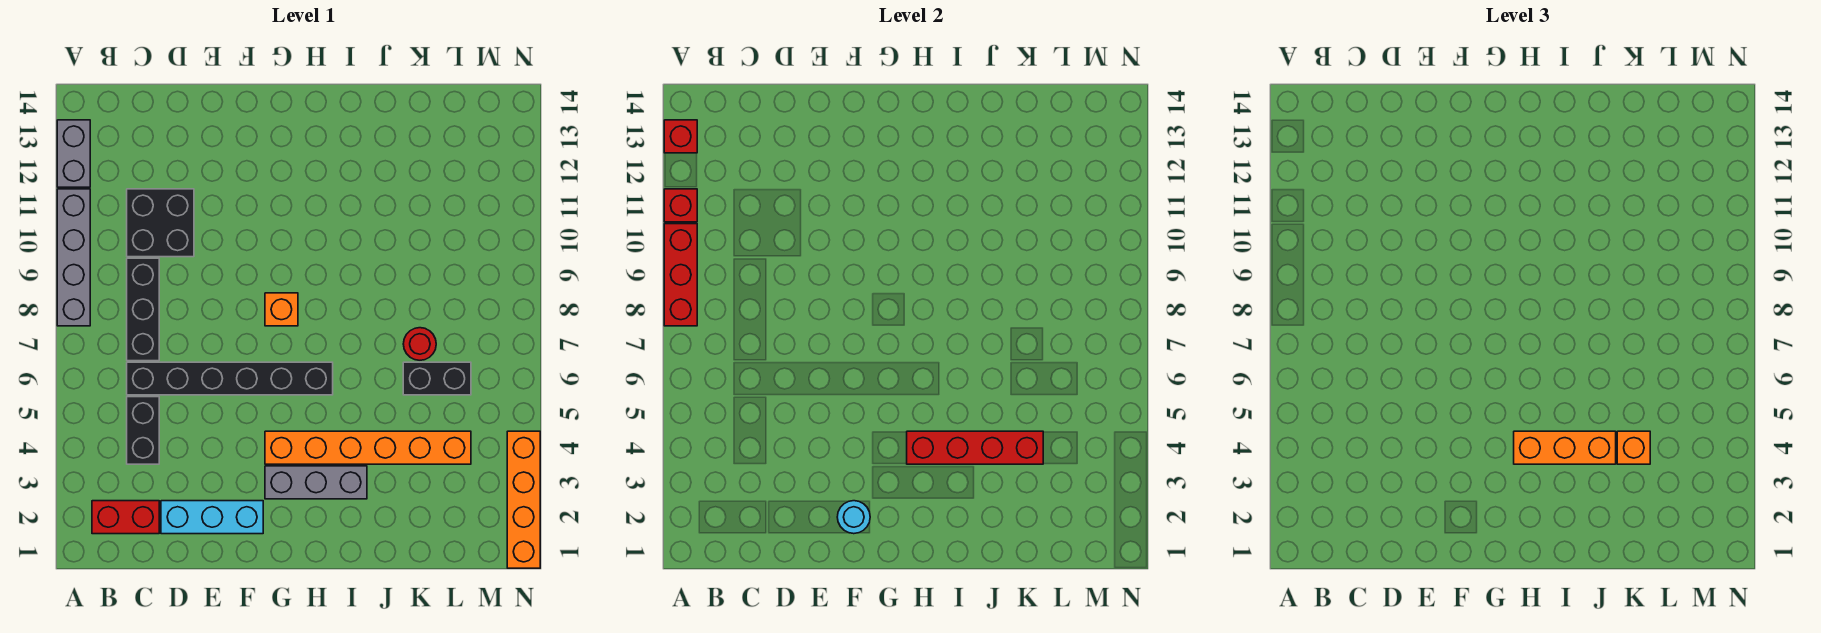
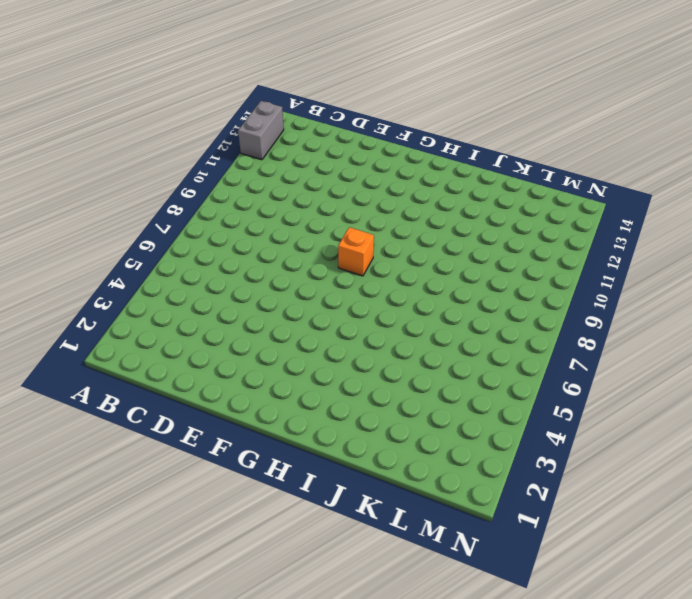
none -> grey 1x4 brick [57,189,90,326]
none -> red 1x2 brick [92,501,159,534]
none -> black 1x2 brick [127,397,159,464]

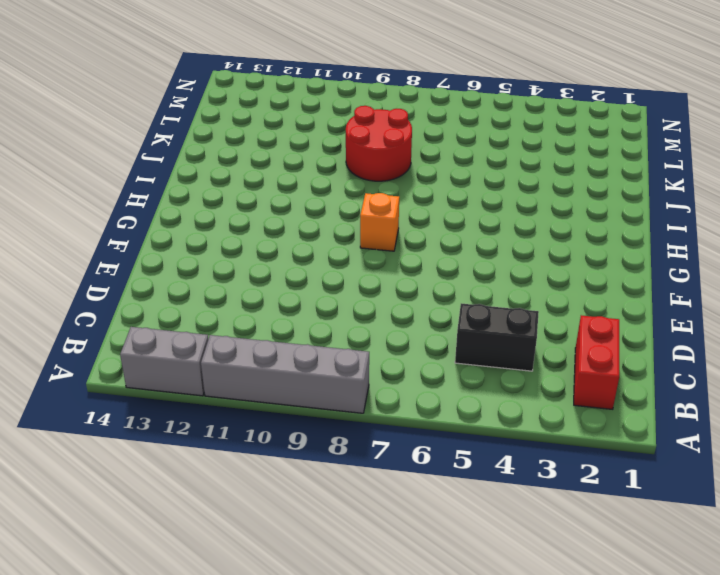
red 2x2 round brick [346,106,412,181] -> none
none -> black 1x6 brick [127,362,333,395]
none -> black 1x3 brick [127,258,159,361]
none -> black 2x2 brick [127,189,194,257]

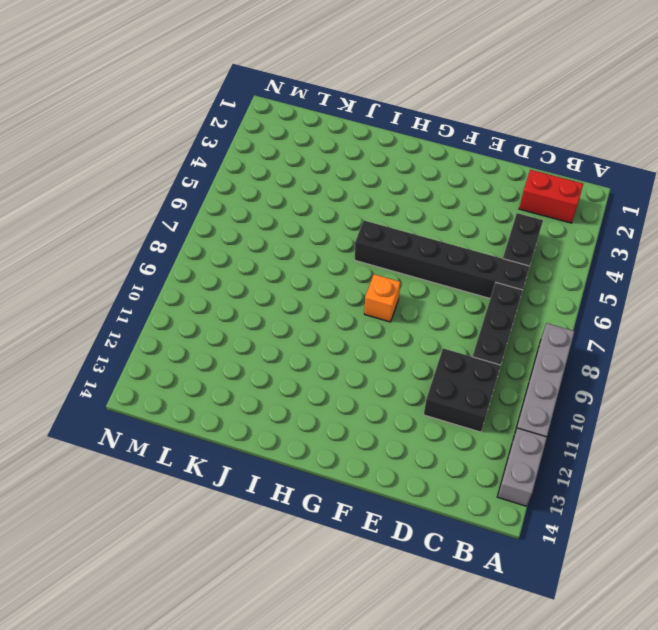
none -> cyan 1x3 brick [161,501,263,534]
none -> grey 1x3 brick [265,466,367,499]
none -> orange 1x6 brick [265,431,471,464]

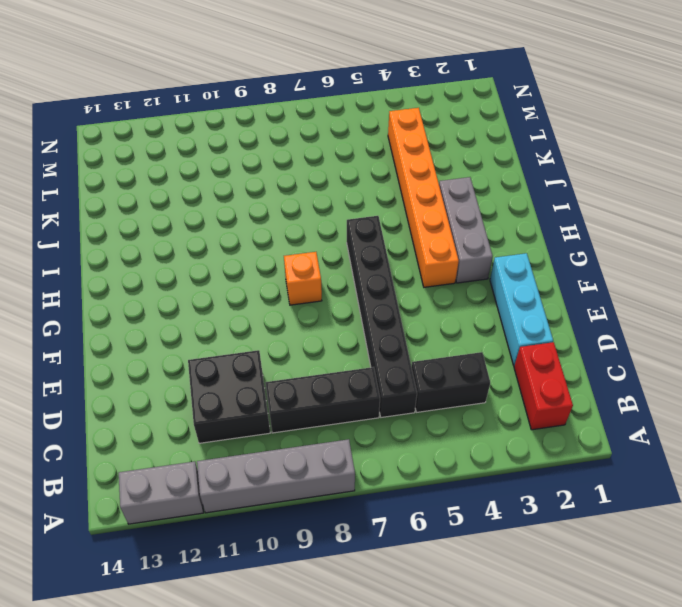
none -> black 1x2 brick [403,362,471,395]
none -> red 1x1 round brick [403,328,436,360]
none -> orange 1x4 brick [507,431,540,568]

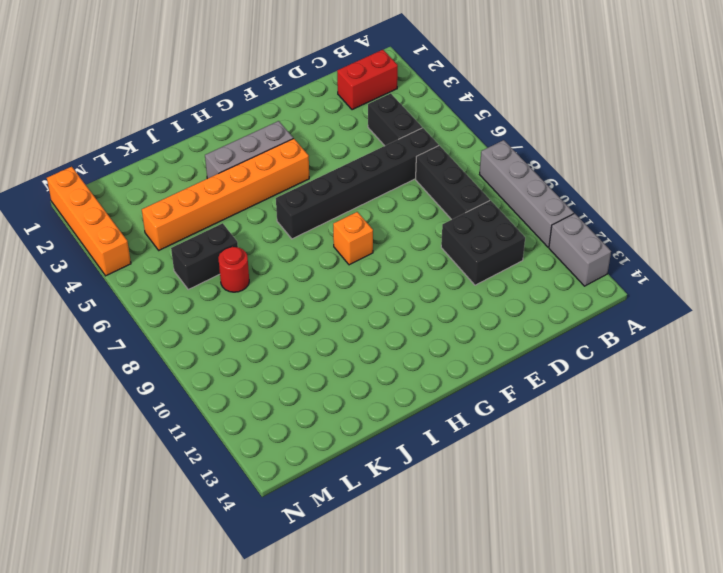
none -> cyan 1x3 brick [161,501,263,534]
none -> red 1x3 brick [664,224,697,326]
none -> red 1x1 brick [664,189,697,222]

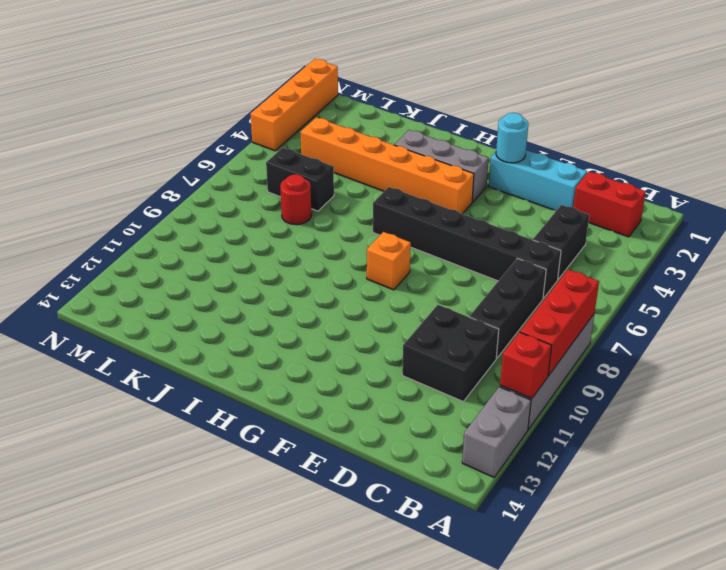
none -> red 1x1 brick [664,120,697,153]
none -> red 1x4 brick [907,431,1043,464]
none -> orange 1x3 brick [1514,431,1616,464]

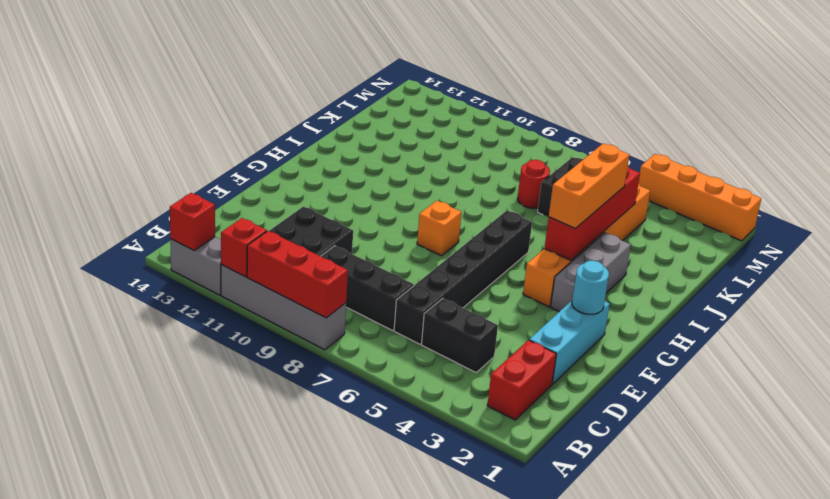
none -> orange 1x1 brick [1617,431,1650,464]

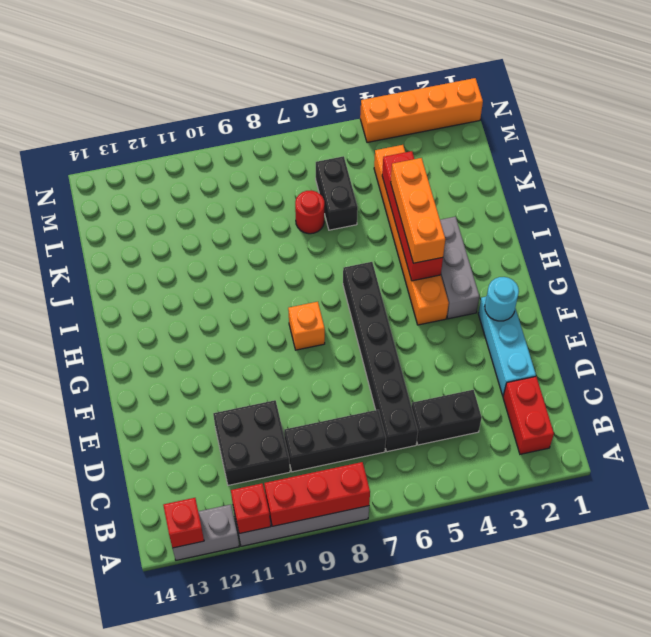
none -> orange 1x1 brick [1617,431,1650,464]

